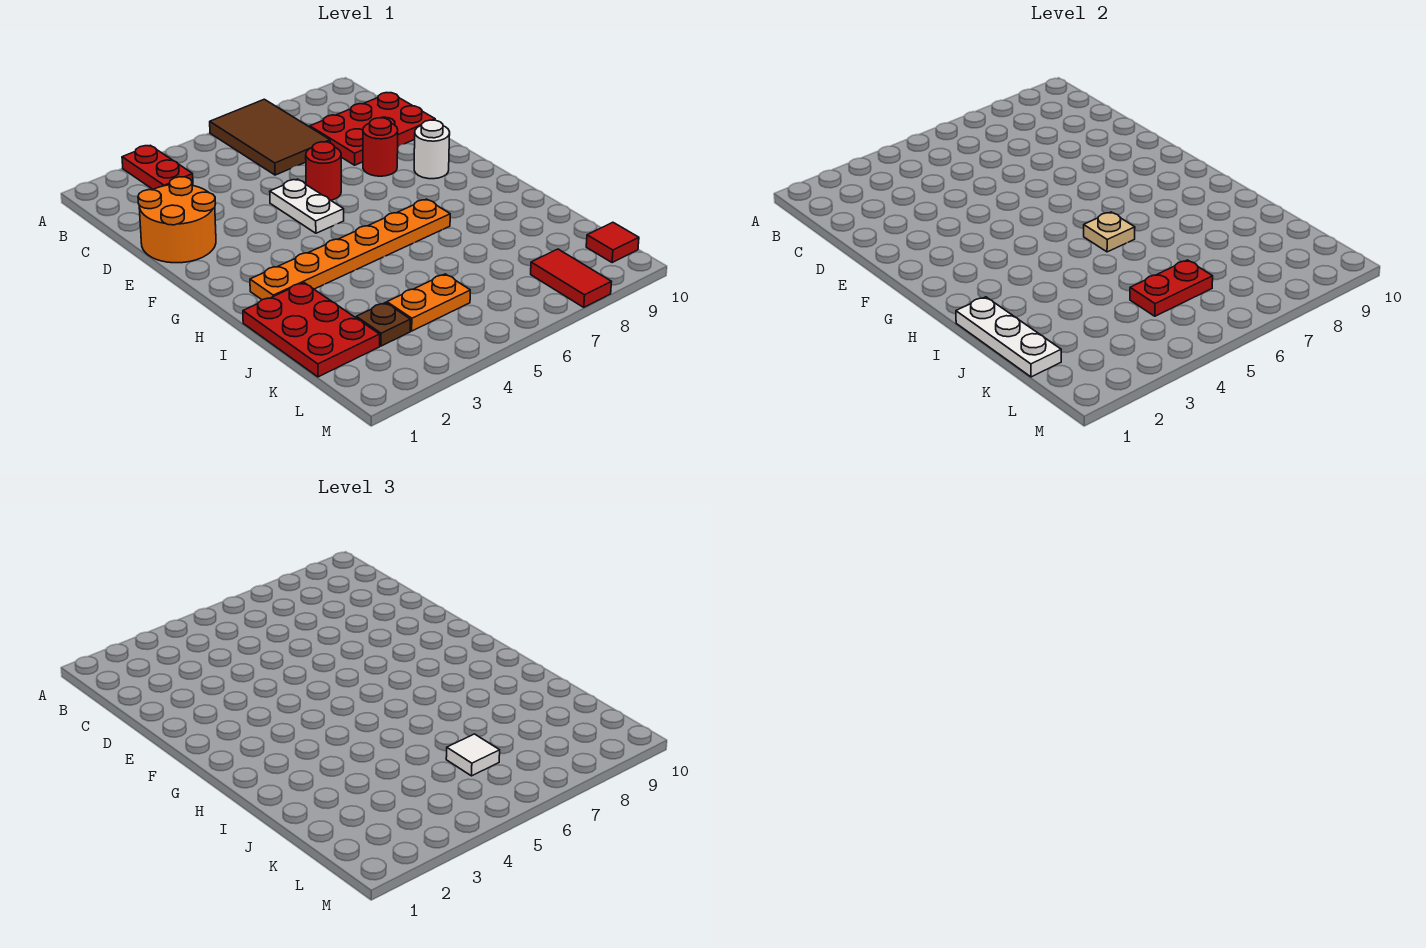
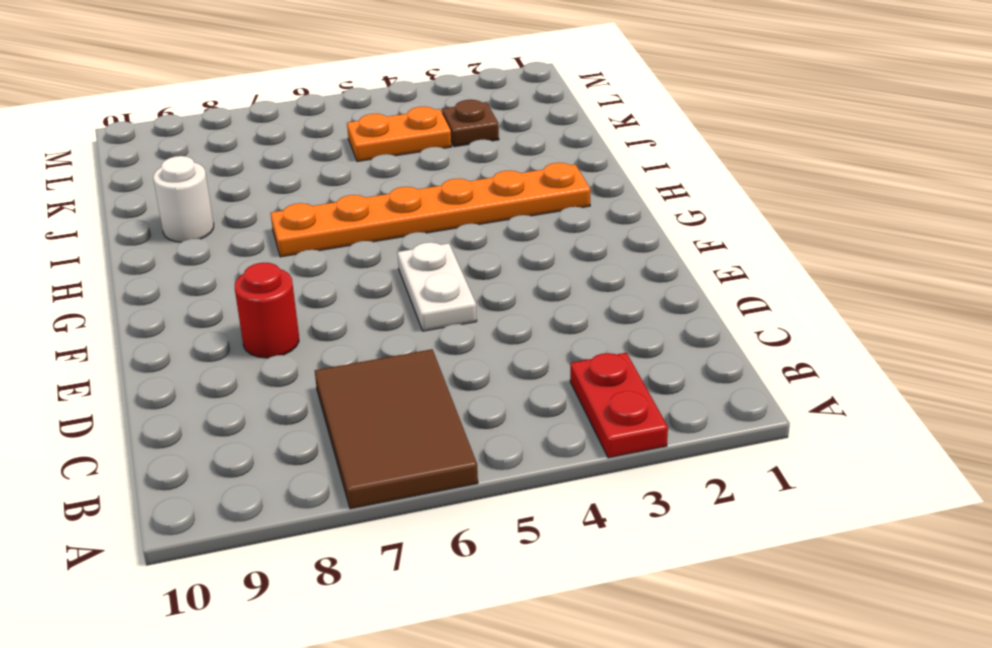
white 1x1 round brick [153,156,214,242] -> white 1x1 round brick moved to [414,120,450,179]
none -> red 2x3 plate [310,93,435,165]
none -> orange 2x2 round brick [138,177,216,263]
none -> red 1x1 round brick [306,142,341,200]

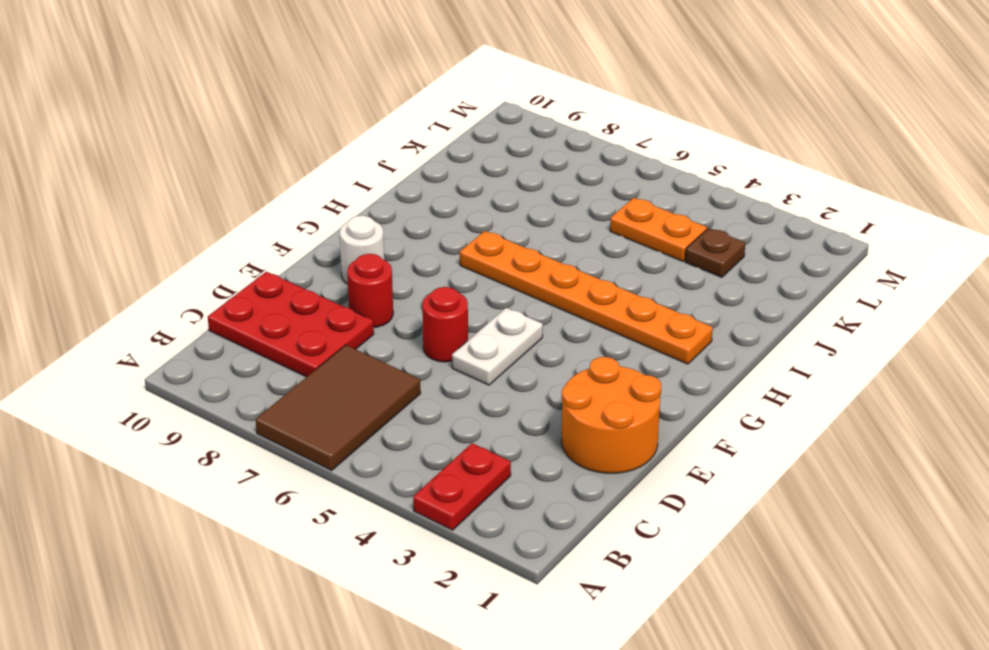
none -> red 2x3 plate [243,283,380,377]
none -> red 1x2 tile [531,249,611,307]
none -> red 1x1 tile [586,222,639,263]

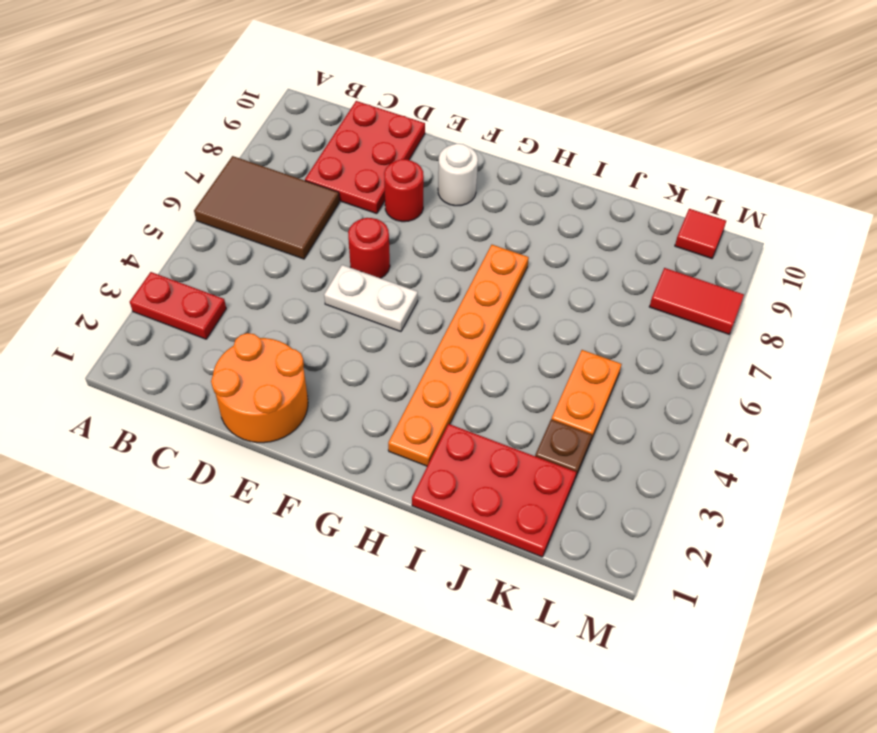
none -> tan 1x1 plate [1084,212,1135,252]
none -> white 1x3 plate [956,297,1061,377]
none -> red 1x2 plate [1130,260,1213,316]

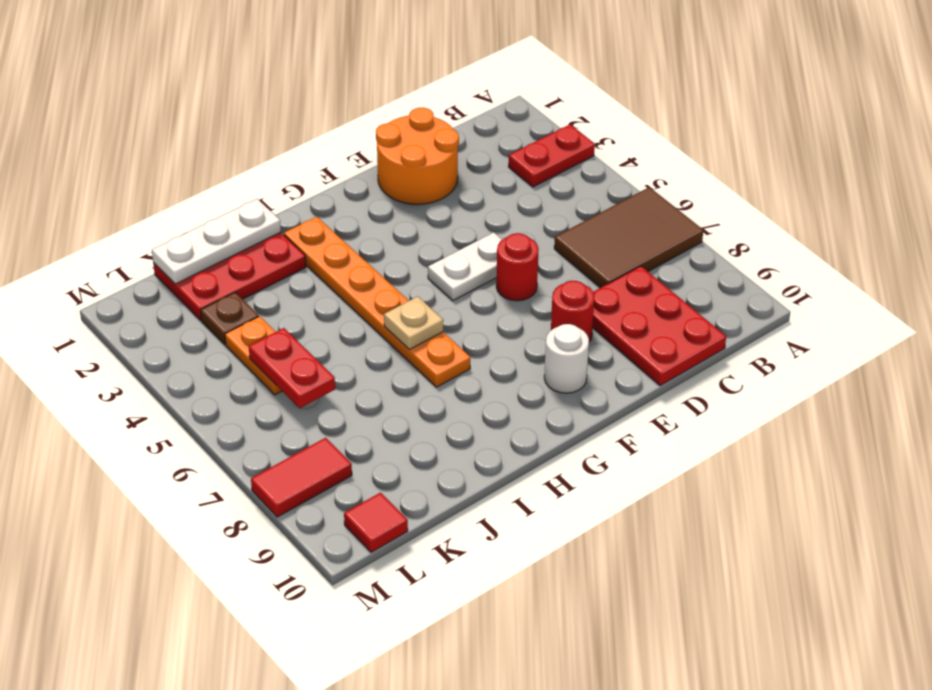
none -> white 1x1 tile [446,734,500,776]

